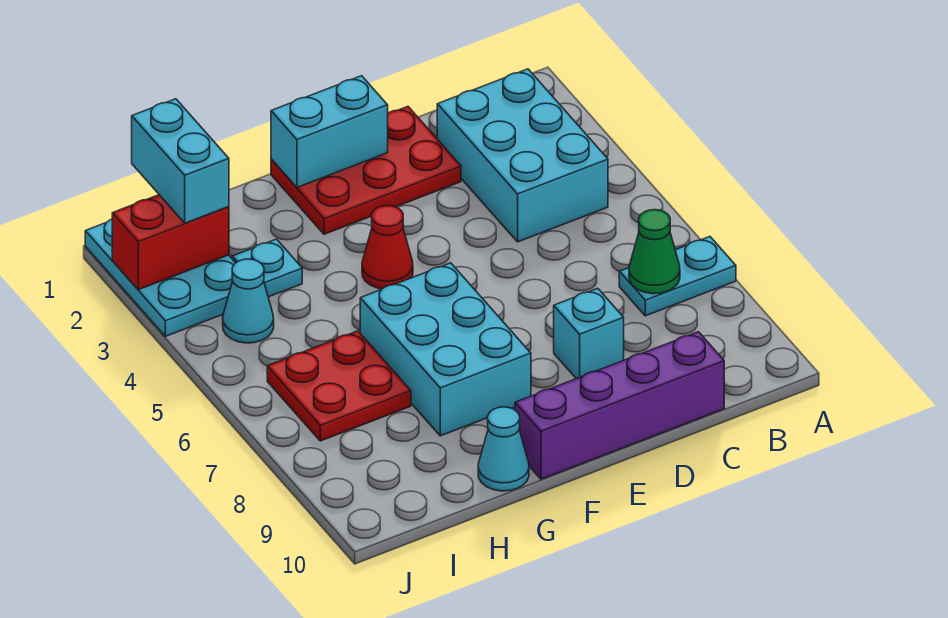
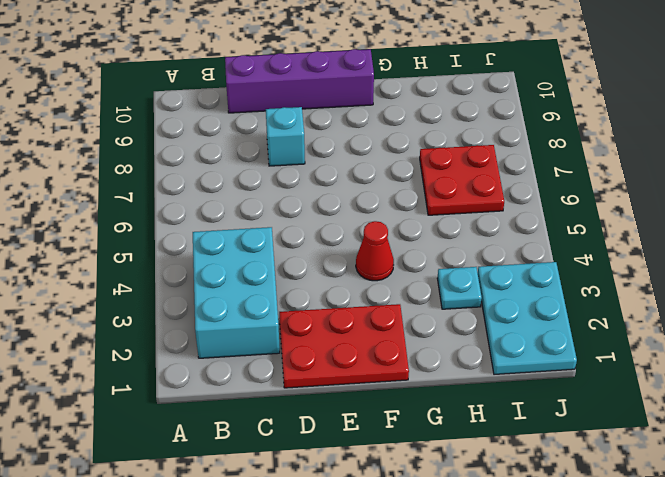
none -> cyan 1x2 plate [619,237,736,316]
none -> cyan 2x3 brick [360,263,531,436]
none -> cyan 1x1 cone [478,407,529,491]

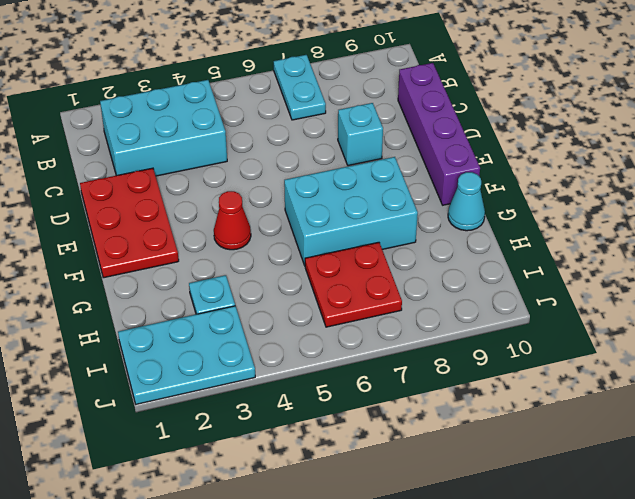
none -> cyan 1x1 cone [223,259,274,343]
none -> green 1x1 cone [629,210,680,294]
none -> cyan 1x2 brick [271,76,388,187]

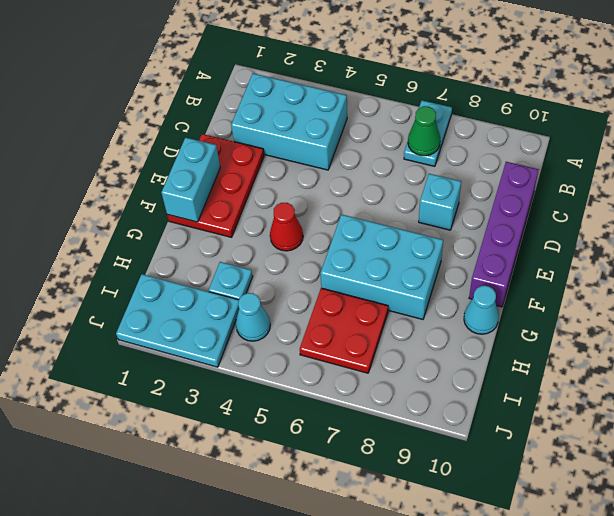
none -> red 1x2 brick [112,195,229,290]
none -> cyan 1x2 brick [132,99,229,223]

